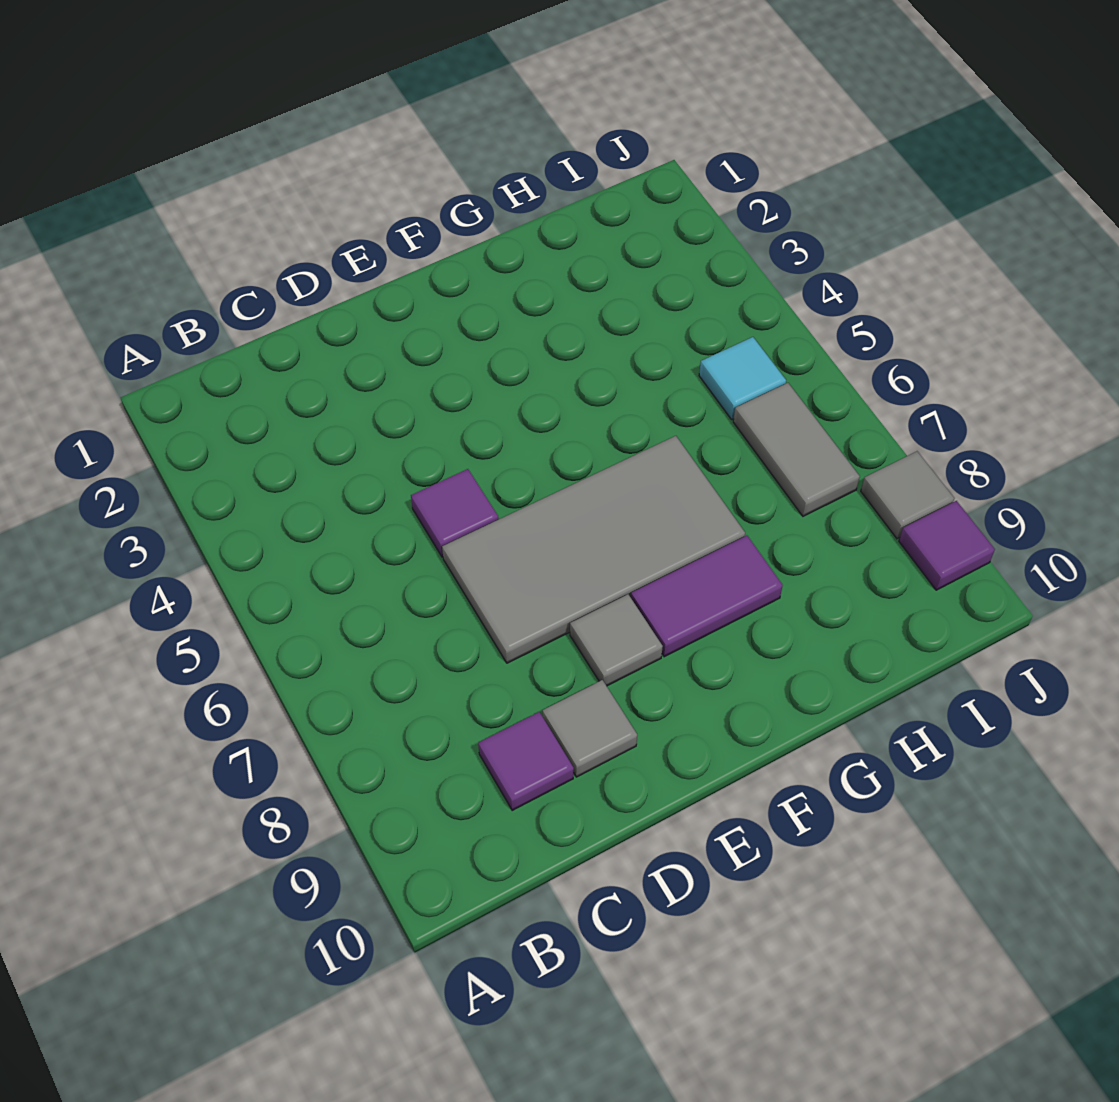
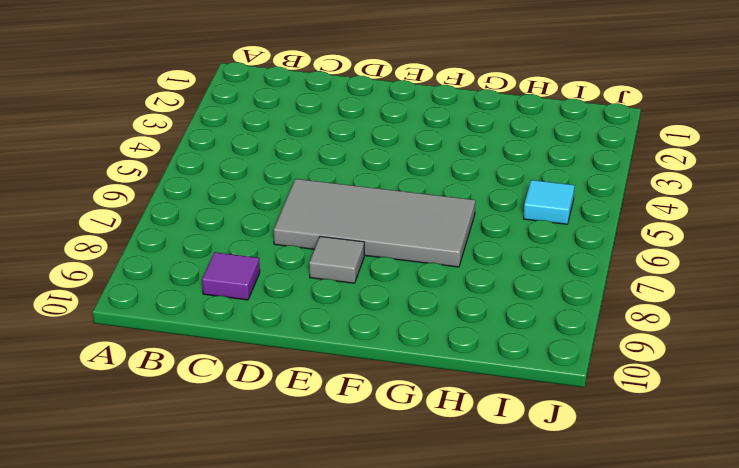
none -> purple 1x1 tile [411,469,499,557]
none -> grey 1x1 tile [543,680,637,777]

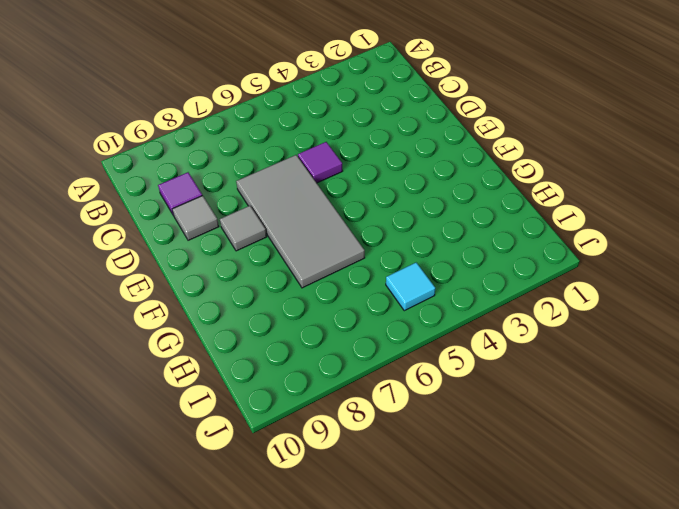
none -> purple 1x2 tile [631,536,783,657]
none -> grey 1x2 tile [733,383,860,516]

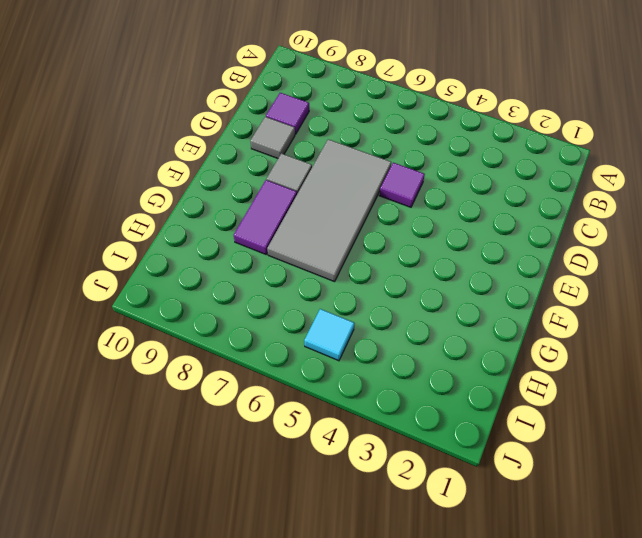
none -> grey 1x2 tile [733,383,860,516]
none -> grey 1x1 tile [861,451,954,539]

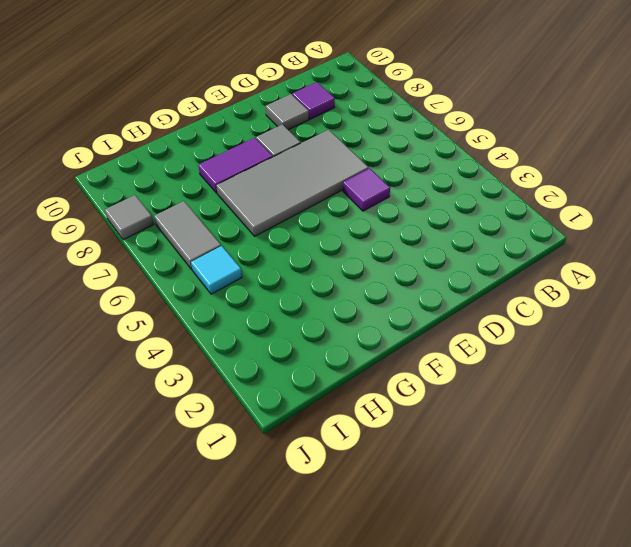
none -> purple 1x1 tile [899,501,995,590]

